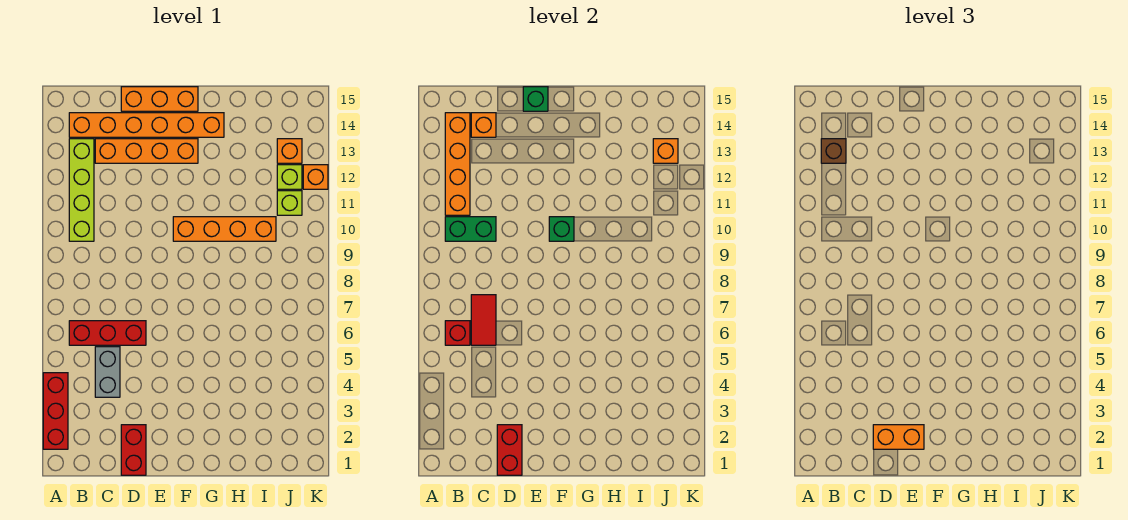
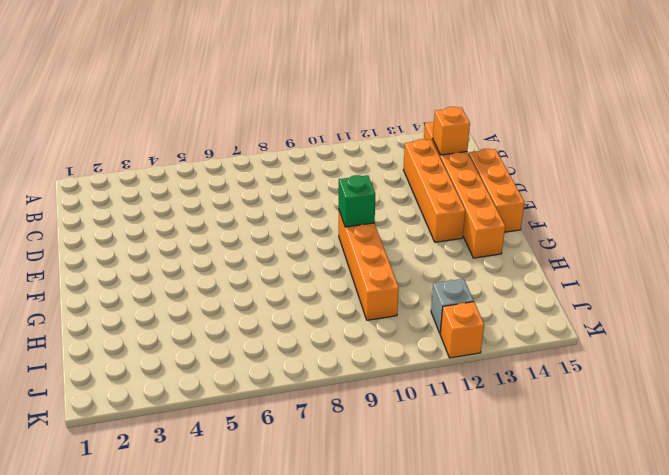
grey 1x1 brick [431,279,474,333] -> lime 1x1 brick [277,165,302,189]
none -> red 1x3 brick [43,373,68,449]
none -> red 1x3 brick [69,321,146,345]
none -> lime 1x4 brick [69,139,94,241]

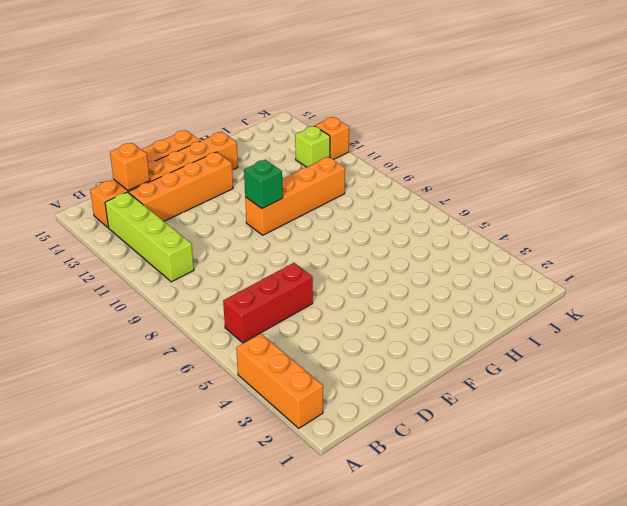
orange 1x3 brick [236,334,323,428] -> red 1x3 brick [43,373,68,449]
none -> grey 1x2 brick [95,347,120,397]
none -> red 1x2 brick [121,425,146,475]
none -> lime 1x1 brick [277,191,302,215]

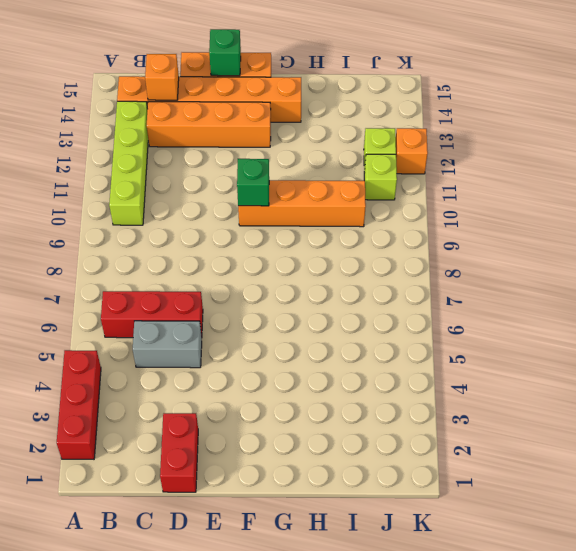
grey 1x2 brick [133,321,202,368] -> grey 1x2 brick turned to [95,347,120,397]
none -> orange 1x1 brick [277,139,302,163]
none -> red 1x1 brick [445,321,470,345]
none -> green 1x2 brick [445,217,496,241]

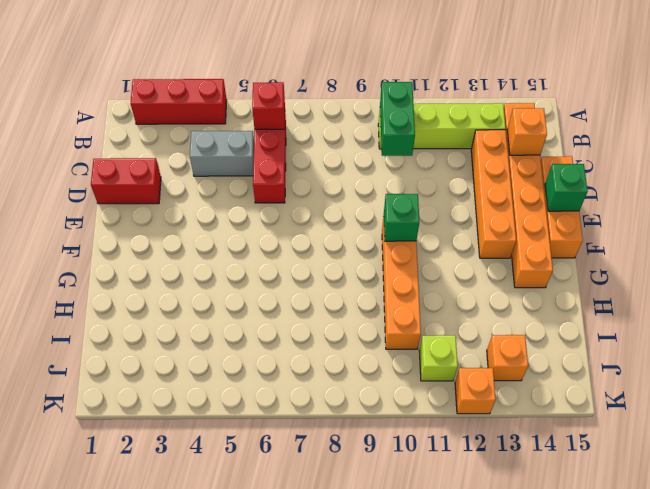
none -> lime 1x1 brick [277,165,302,189]
none -> orange 1x4 brick [445,113,470,215]
none -> red 1x2 tile [471,295,496,345]

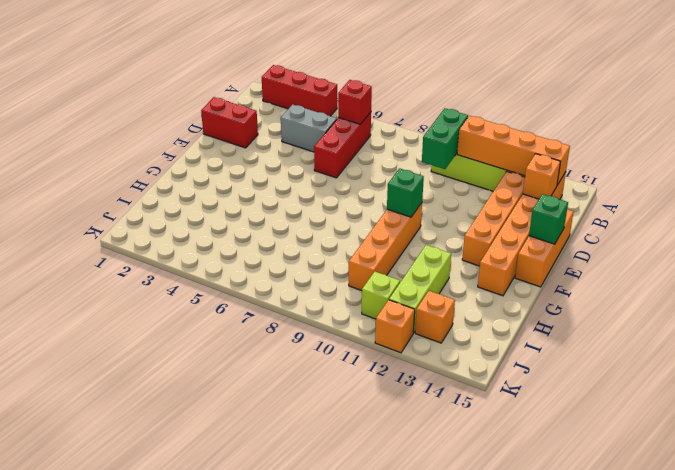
lime 1x3 brick [389,245,451,333] -> lime 1x1 brick [277,165,302,189]
none -> red 1x2 tile [471,295,496,345]
none -> red 1x2 brick [497,425,522,475]
none -> orange 1x1 brick [653,139,678,163]

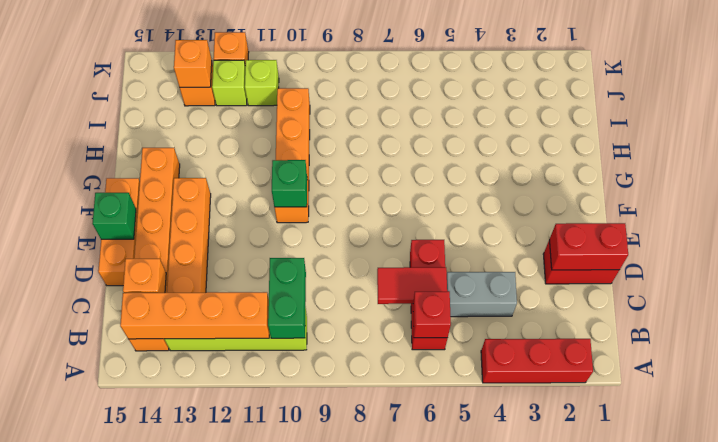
none -> brown 1x1 brick [821,139,846,163]
none -> orange 1x2 brick [873,425,924,449]

